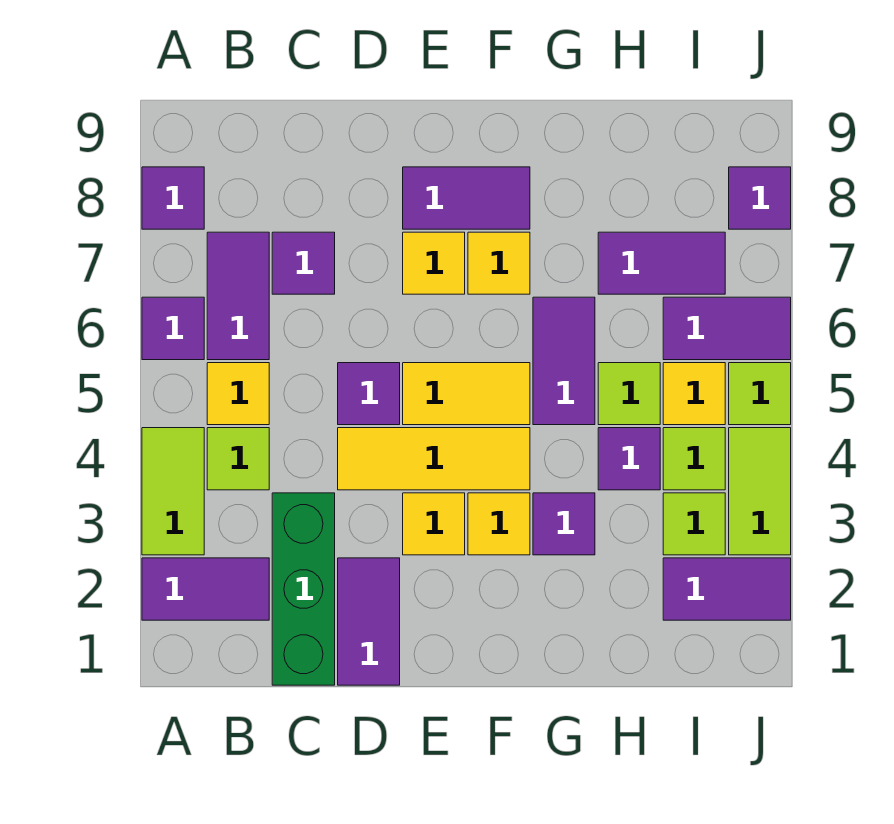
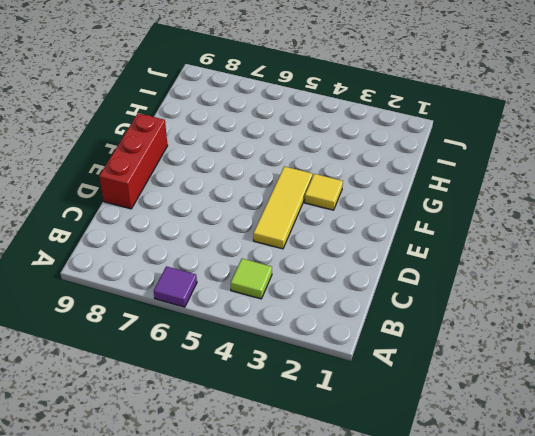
red 1x3 brick [99,113,168,209] -> none
none -> purple 1x2 tile [142,558,269,620]
none -> lime 1x2 tile [142,428,204,555]
none -> purple 1x1 tile [142,167,204,229]
none -> yellow 1x1 tile [207,363,269,425]

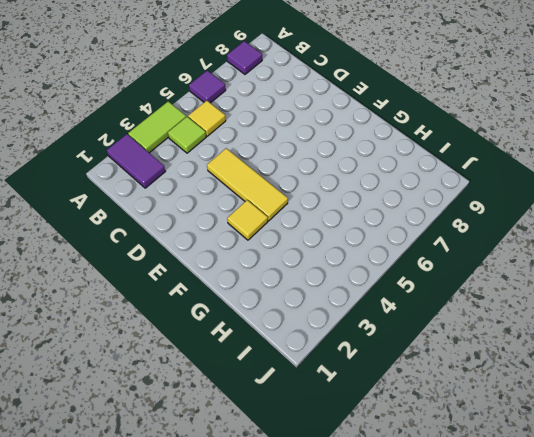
none -> purple 1x2 tile [207,232,269,360]
none -> green 1x3 brick [272,493,335,685]
none -> purple 1x1 tile [272,232,335,294]
none -> purple 1x2 tile [338,558,400,685]

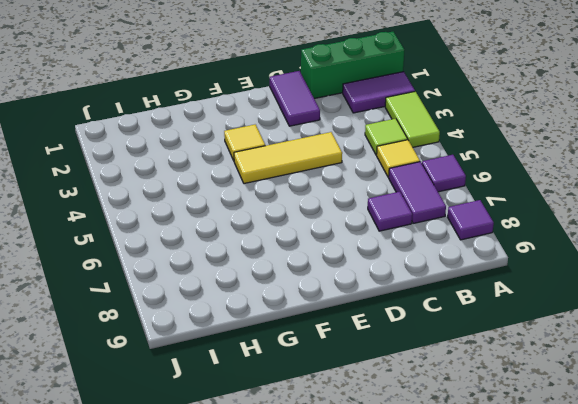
green 1x3 brick [301,32,404,99] -> green 1x3 brick turned to [272,493,335,685]
none -> purple 1x1 tile [338,363,400,425]
none -> yellow 1x1 tile [403,493,465,555]
none -> yellow 1x2 tile [403,363,530,425]
none -> yellow 1x1 tile [403,232,465,294]

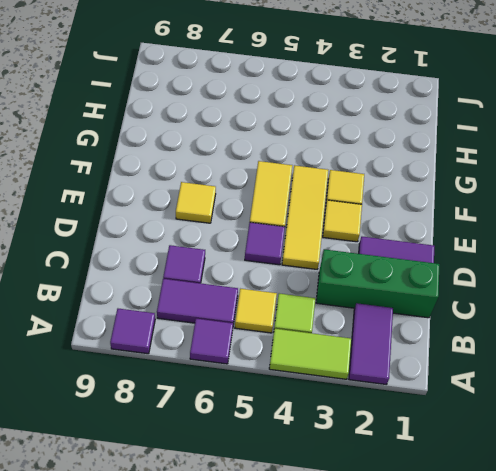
none -> purple 1x2 tile [403,167,530,229]
none -> yellow 1x1 tile [468,232,530,294]
none -> purple 1x1 tile [533,493,595,555]
none -> purple 1x2 tile [533,297,595,425]

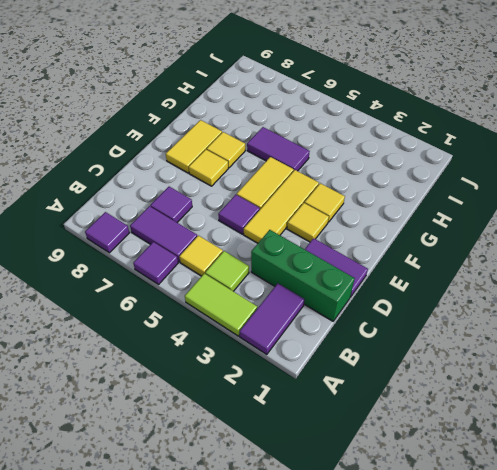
yellow 1x2 tile [166,120,222,173] -> purple 1x2 tile [403,167,530,229]
none -> purple 1x1 tile [533,493,595,555]
none -> purple 1x1 tile [598,428,660,490]
none -> lime 1x1 tile [598,363,660,425]
none -> purple 1x2 tile [598,232,725,294]

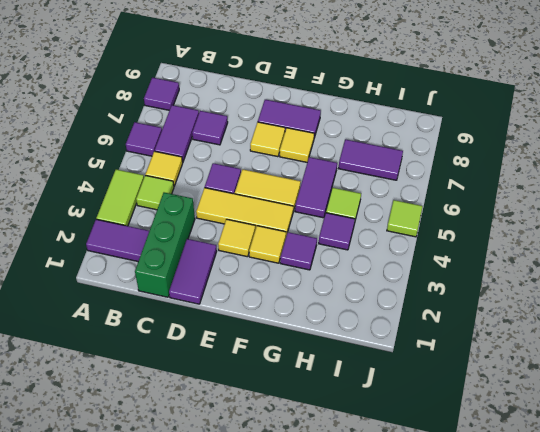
none -> purple 1x2 tile [663,558,791,620]
none -> lime 1x1 tile [663,493,725,555]
none -> lime 1x1 tile [663,428,725,490]
none -> yellow 1x1 tile [663,363,725,425]

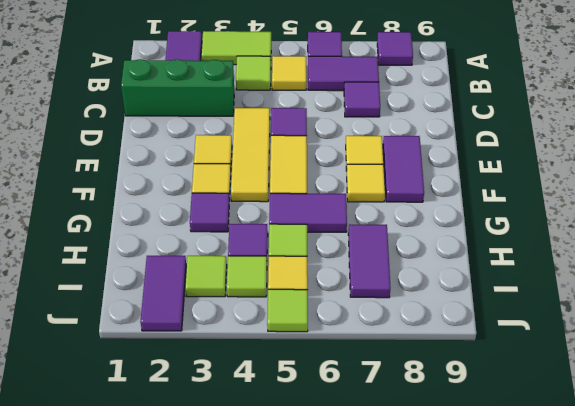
none -> purple 1x2 tile [338,558,400,685]
none -> purple 1x2 tile [663,297,791,360]
none -> lime 1x2 tile [729,428,791,555]
none -> purple 1x1 tile [729,167,791,229]

